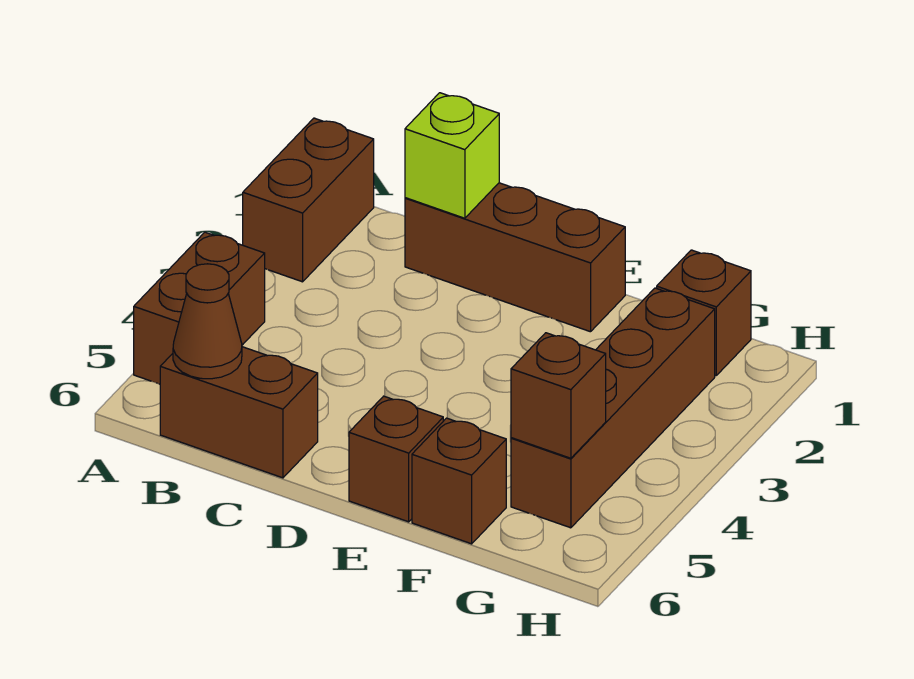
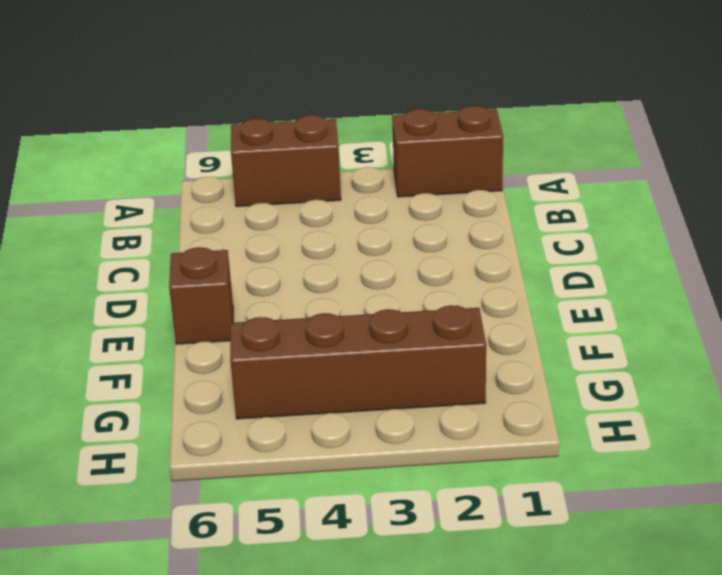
none -> brown 1x2 brick [160,347,318,478]
none -> brown 1x3 brick [405,183,625,332]

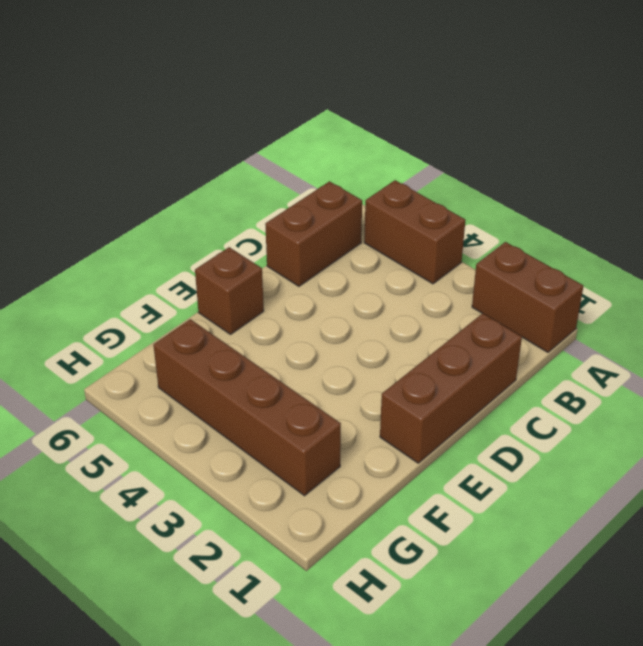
none -> brown 1x1 brick [412,418,506,544]
none -> brown 1x1 brick [657,250,751,375]

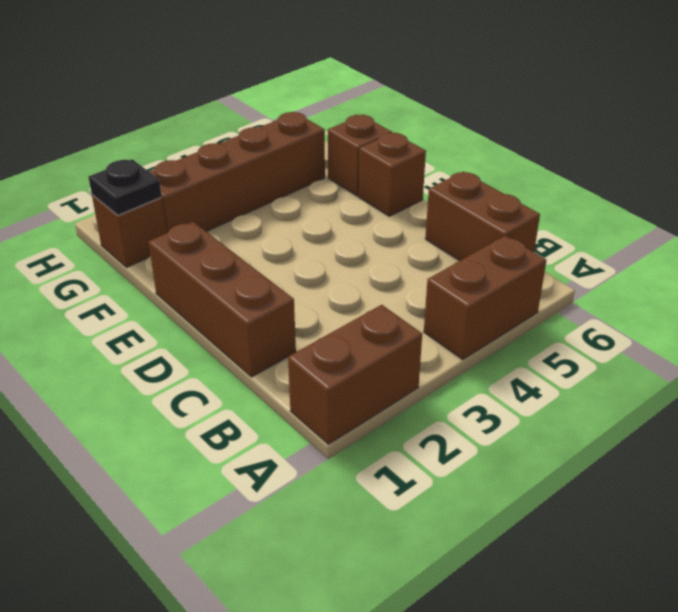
black 1x1 plate [89,159,162,215] -> none
none -> brown 1x1 cone [173,264,242,379]
none -> lime 1x1 brick [405,93,499,218]

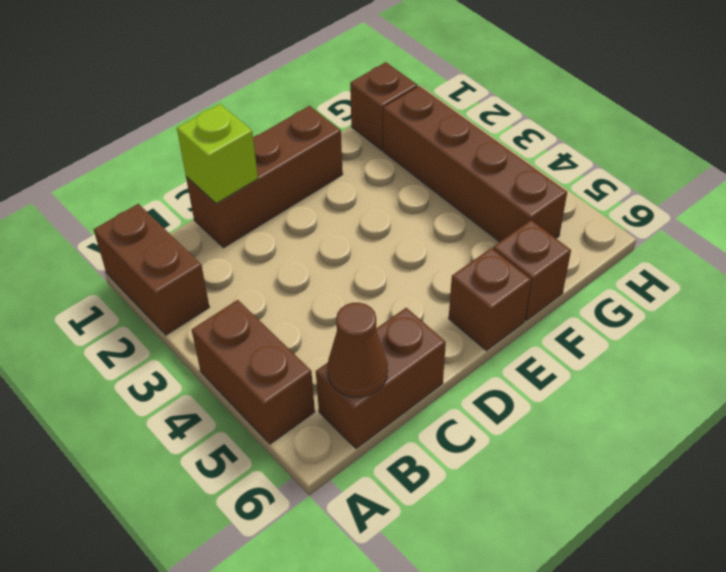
none -> brown 1x1 brick [511,333,606,458]

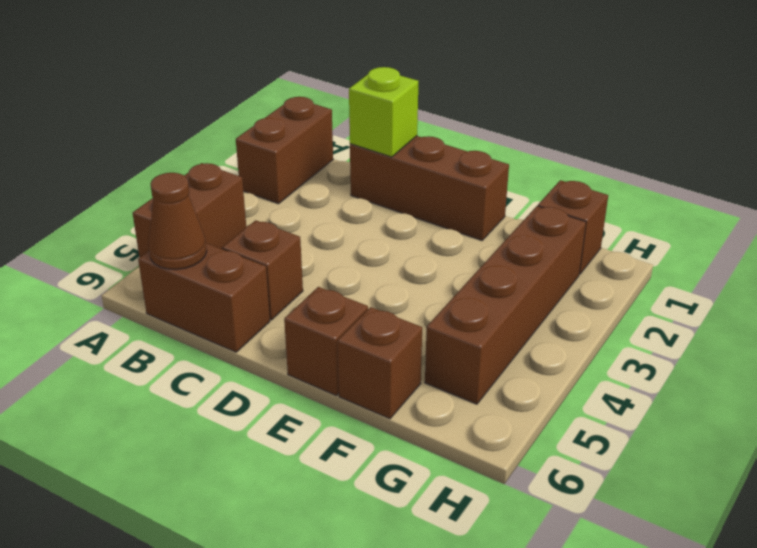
brown 1x1 brick [222,220,303,320] -> brown 1x1 brick moved to [511,333,606,458]

